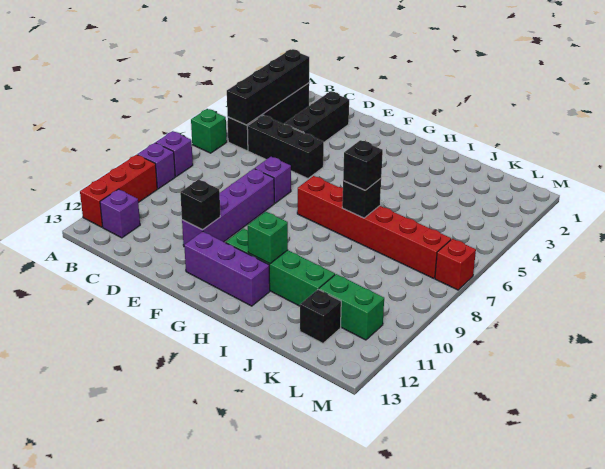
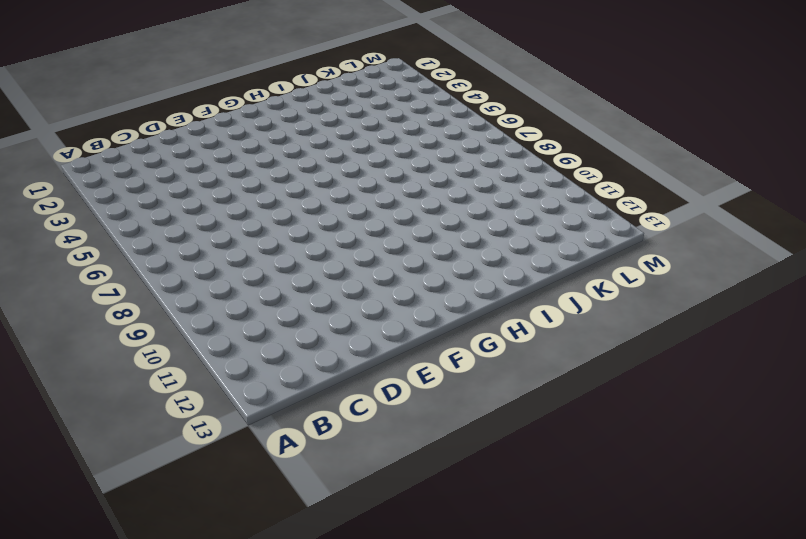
none -> green 1x1 brick [191,109,227,153]
none -> purple 1x1 brick [156,131,193,177]
none -> purple 1x1 brick [138,143,175,189]

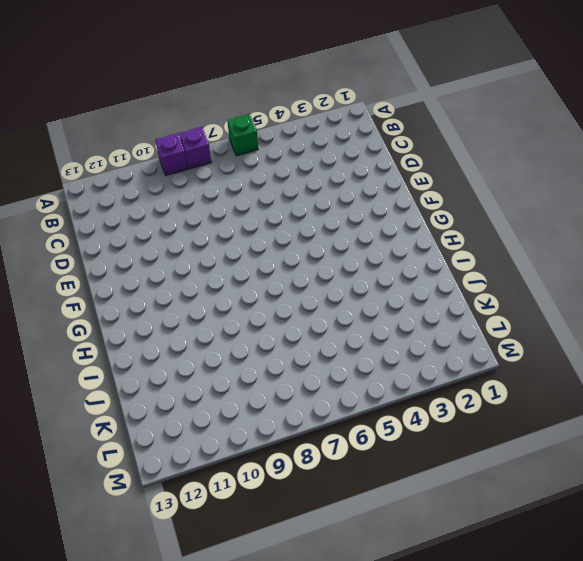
none -> red 1x3 brick [80,155,157,227]
none -> black 1x4 brick [228,83,309,151]
none -> purple 1x1 brick [100,189,140,238]

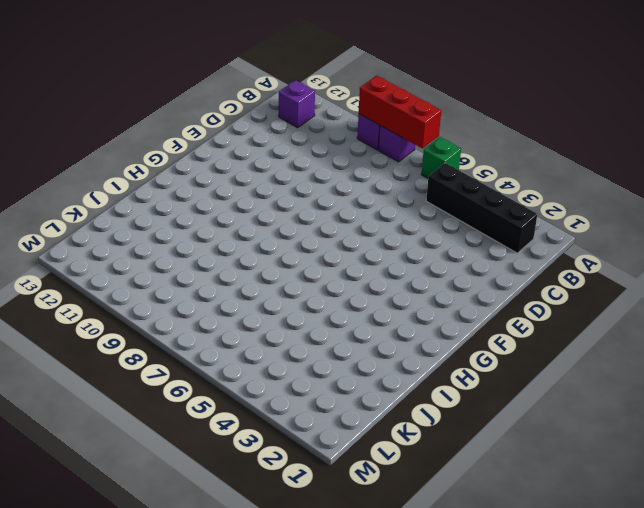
red 1x3 brick [359,76,441,149] -> red 1x3 brick moved to [80,155,157,227]
none -> black 1x3 brick [247,115,324,178]
none -> black 1x3 brick [284,92,349,142]
none -> purple 1x1 brick [255,157,291,203]

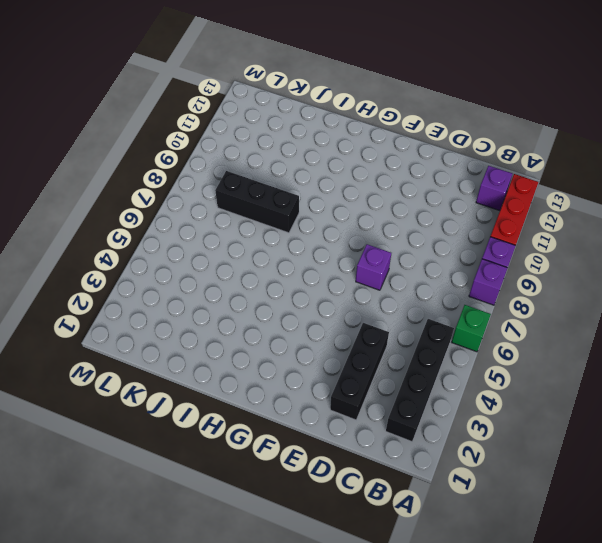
black 1x3 brick [215,171,299,233] -> black 1x3 brick moved to [247,115,324,178]
none -> purple 1x4 brick [182,169,274,245]
none -> purple 1x3 brick [184,231,270,306]
none -> red 1x6 brick [297,176,451,278]

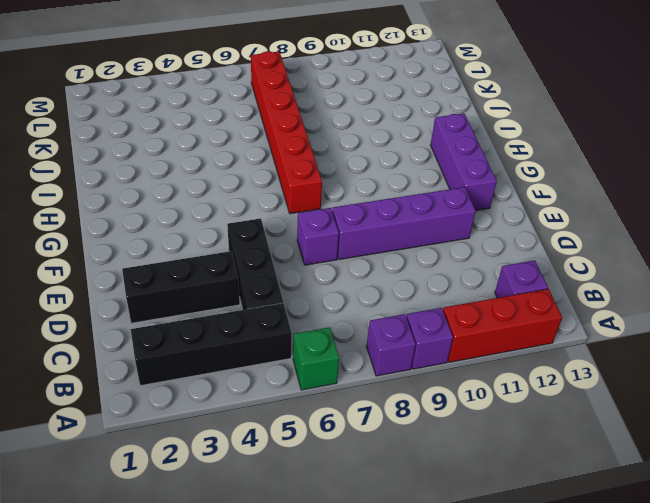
none -> green 1x4 brick [226,229,335,306]
none -> green 1x2 brick [319,274,384,340]
none -> black 1x1 brick [300,289,341,343]

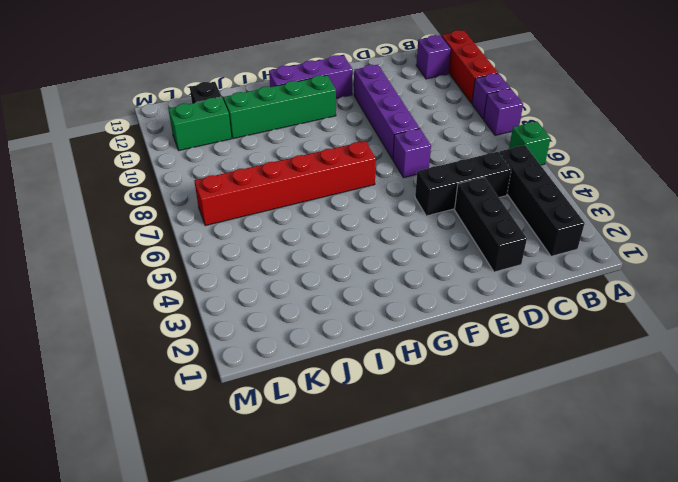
none -> red 1x1 brick [435,239,476,290]
none -> black 1x4 brick [227,49,309,125]
none -> black 1x1 brick [180,179,220,230]

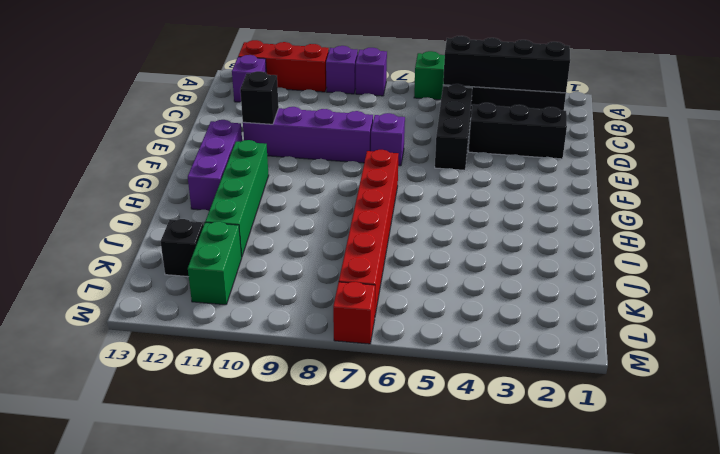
none -> green 1x1 brick [248,212,288,264]
none -> black 1x1 brick [342,179,381,218]
none -> black 1x1 brick [343,140,383,190]

